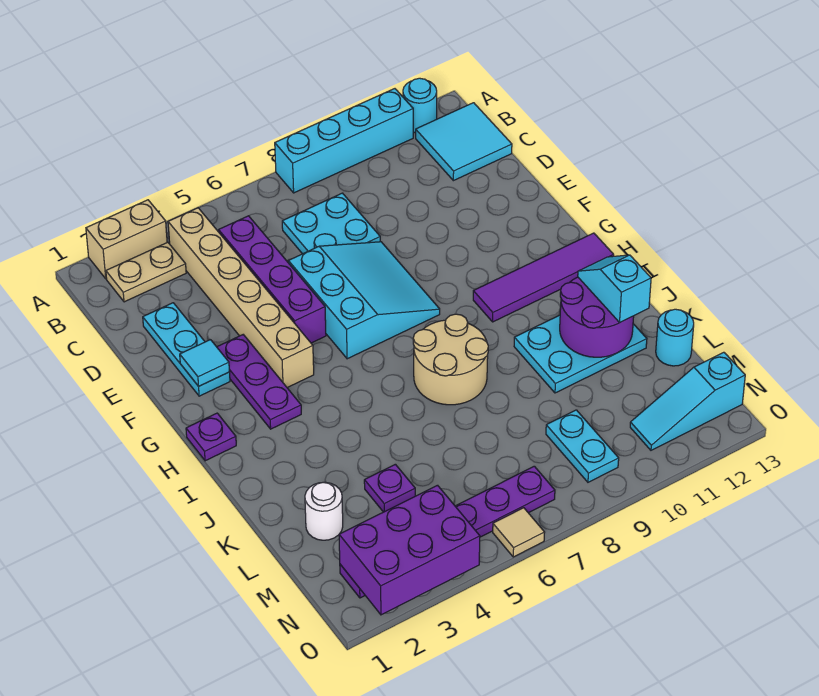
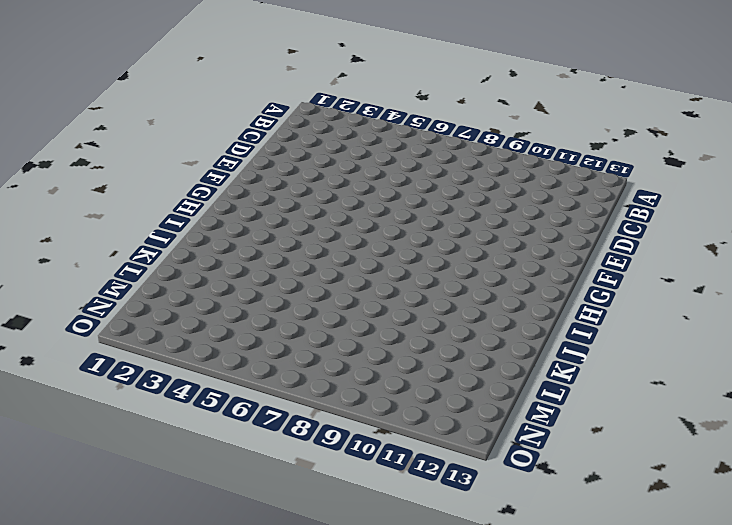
none -> tan 1x2 brick [86,200,167,279]
none -> cyan 1x4 brick [275,89,413,193]
none -> cyan 1x1 round brick [403,78,437,133]

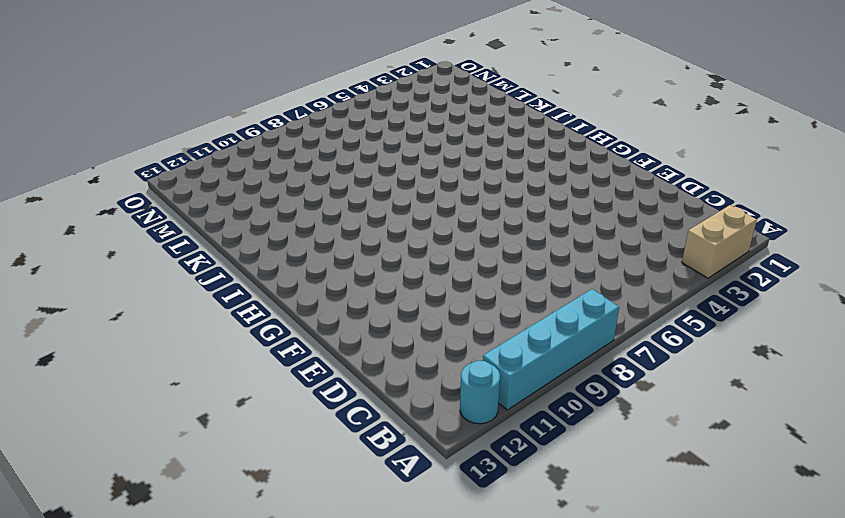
none -> tan 1x2 plate [106,242,186,302]
none -> tan 1x6 brick [168,208,314,388]
none -> cyan 2x2 tile [416,103,512,181]

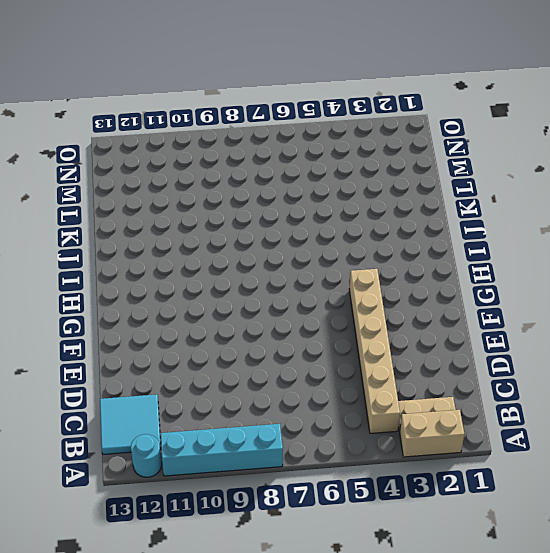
none -> purple 1x4 brick [219,216,326,343]
none -> cyan 2x2 plate [282,193,380,254]
none -> cyan 1x3 plate [143,303,230,396]

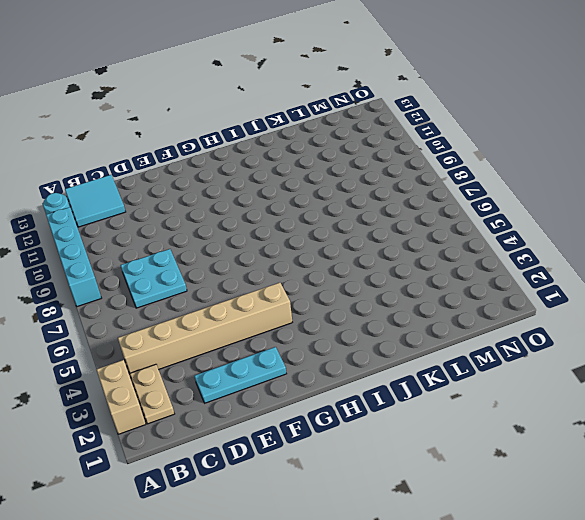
none -> purple 1x4 brick [219,216,326,343]
none -> cyan 3x3 slope [288,242,440,359]
none -> purple 1x3 plate [217,335,301,429]

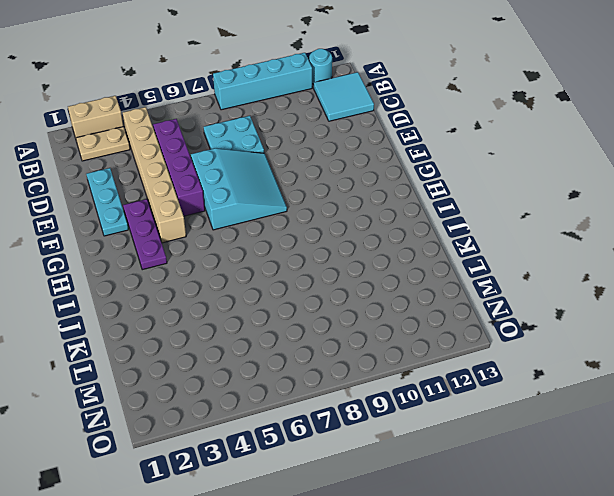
none -> purple 1x1 plate [186,413,236,461]
none -> purple 1x4 tile [473,233,614,322]
none -> tan 2x2 round brick [413,314,488,405]

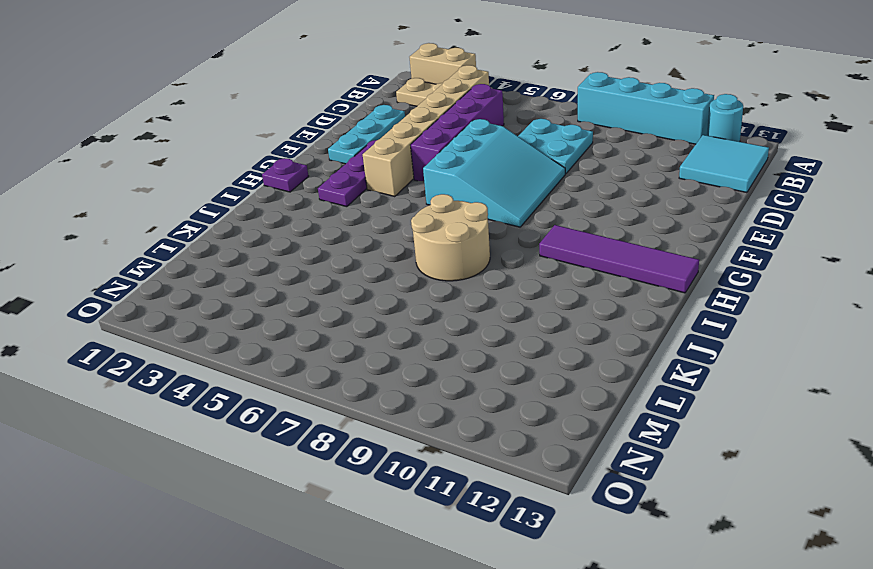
none -> cyan 2x3 plate [514,315,647,393]
none -> white 1x1 round brick [305,482,343,540]
none -> purple 1x1 plate [364,464,415,512]

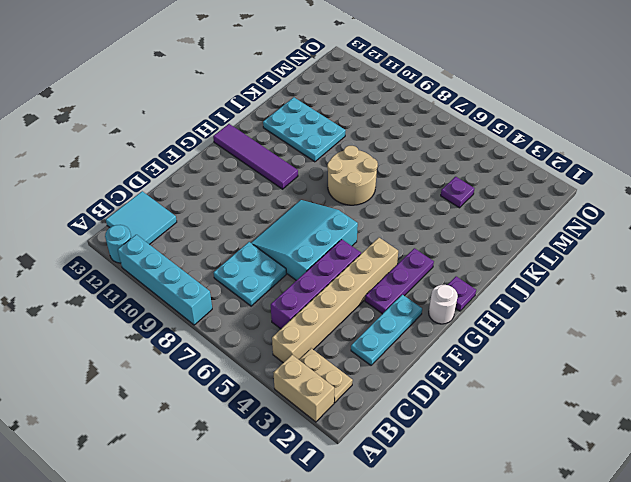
white 1x1 round brick [429,285,458,324] -> white 1x1 round brick moved to [305,482,343,540]
none -> cyan 1x1 round brick [656,309,694,366]
none -> cyan 1x2 plate [546,410,619,482]
none -> purple 1x6 plate [340,466,555,598]

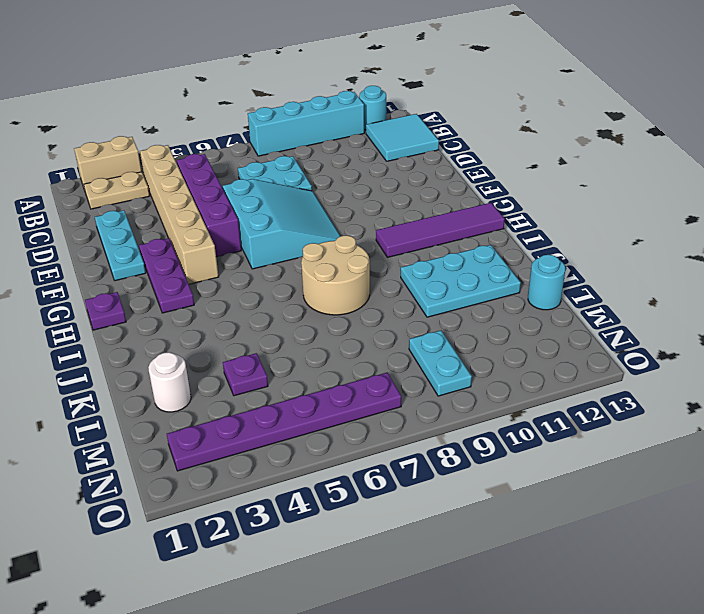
none -> cyan 1x3 slope [630,352,745,450]
none -> tan 1x1 tile [493,508,545,557]
none -> cyan 1x1 tile [180,340,229,386]

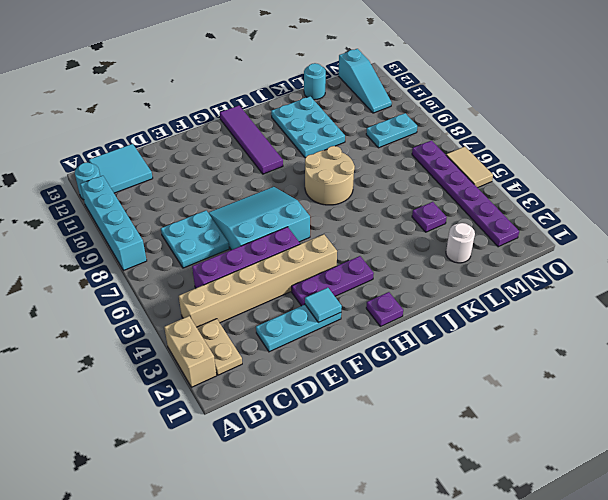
tan 1x2 tile [446,147,493,188] -> tan 1x1 tile [493,508,545,557]
none -> purple 2x2 round brick [560,277,634,357]
none -> purple 2x3 brick [339,485,480,615]
none -> cyan 1x2 slope [578,255,651,323]

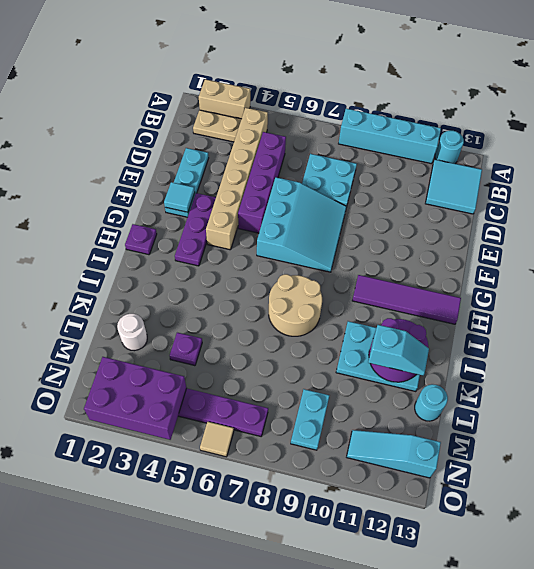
cyan 1x2 slope [368,325,429,376] -> cyan 1x2 slope turned to [578,255,651,323]

